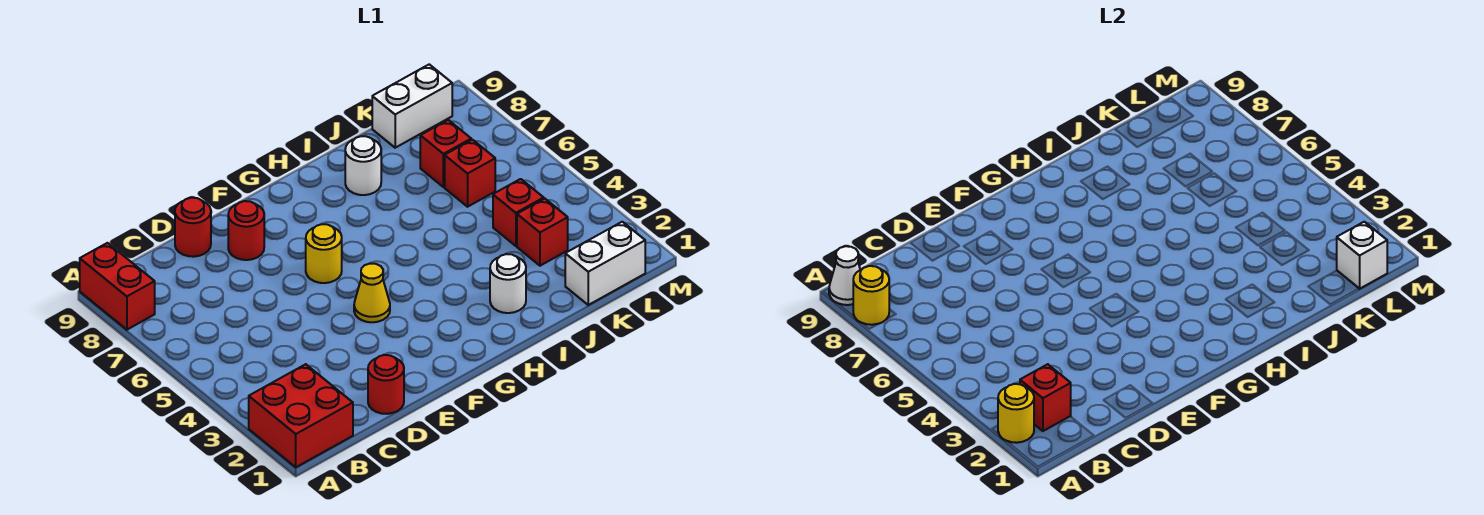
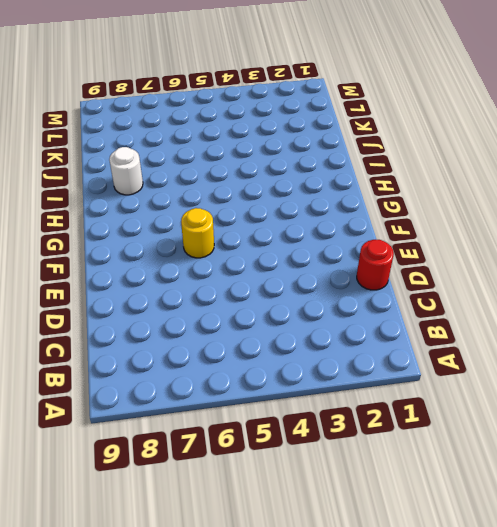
none -> red 2x2 brick [249,364,353,467]
none -> red 1x2 brick [80,243,155,330]
none -> red 1x1 round brick [175,198,211,257]

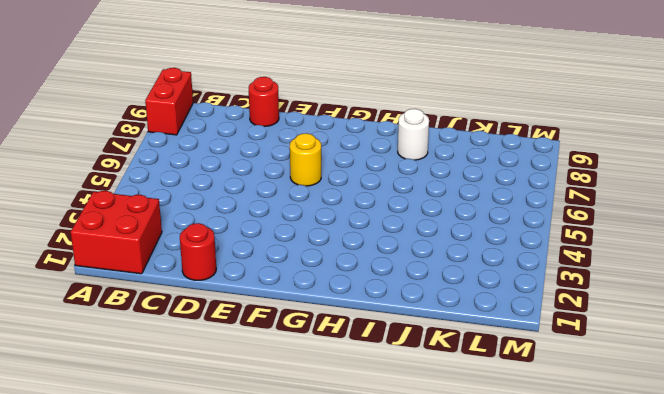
none -> red 1x1 round brick [228,201,264,260]
none -> yellow 1x1 cone [354,264,390,322]
none -> white 1x1 round brick [490,254,526,313]

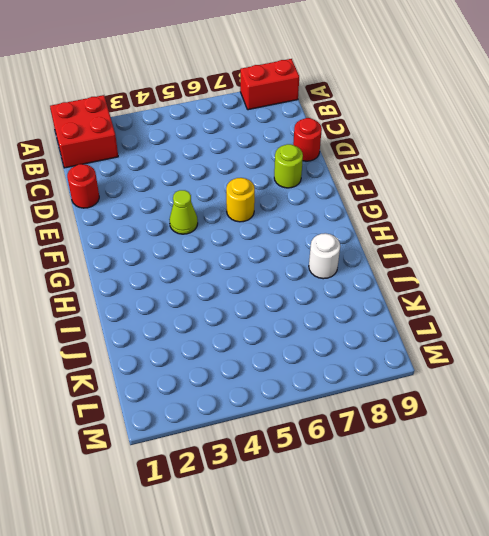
lime 1x1 round brick [274,144,303,188] -> red 1x1 round brick [228,201,264,260]
lime 1x1 cone [169,190,198,234] -> yellow 1x1 cone [354,264,390,322]
none -> white 1x1 round brick [490,254,526,313]
none -> white 1x2 brick [565,222,645,305]
none -> red 1x1 brick [517,199,568,266]

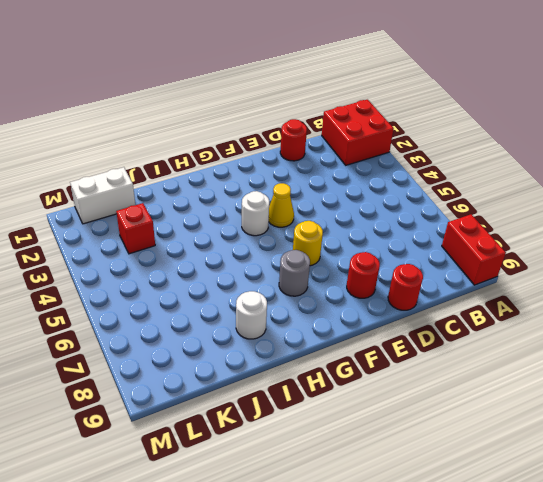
white 1x1 round brick [242,191,269,236] -> white 1x1 round brick moved to [490,254,526,313]
grey 1x1 round brick [279,250,310,296] -> none
none -> red 1x1 brick [493,179,544,246]
none -> red 1x1 brick [445,140,495,207]
none -> red 1x1 brick [420,120,471,187]

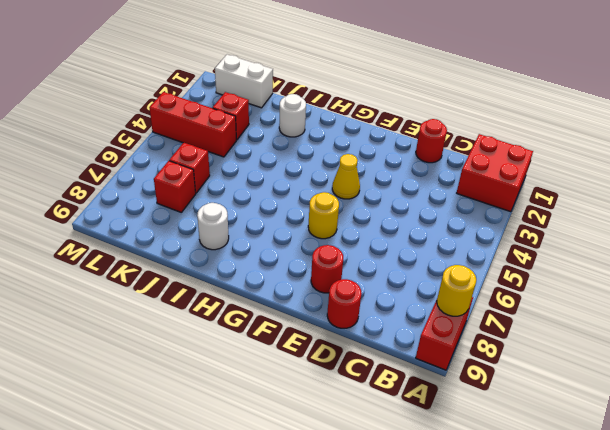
red 1x3 brick [149,92,236,157] -> red 1x1 brick [493,179,544,246]
none -> white 1x2 brick [372,64,452,148]
none -> yellow 1x1 round brick [998,384,1034,443]
none -> white 1x1 cone [829,246,860,305]

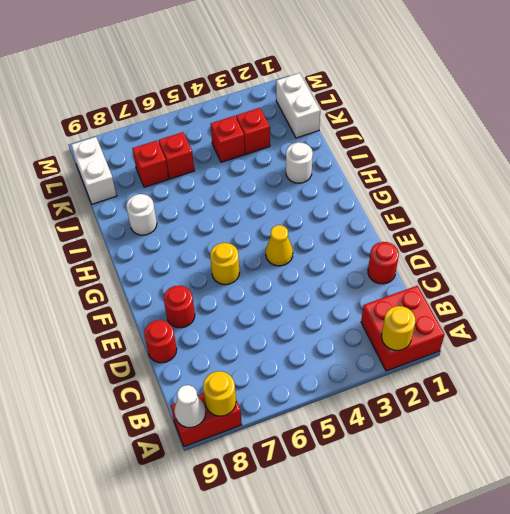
none -> red 1x1 brick [1020,364,1071,431]
none -> white 1x1 brick [1337,222,1387,289]

